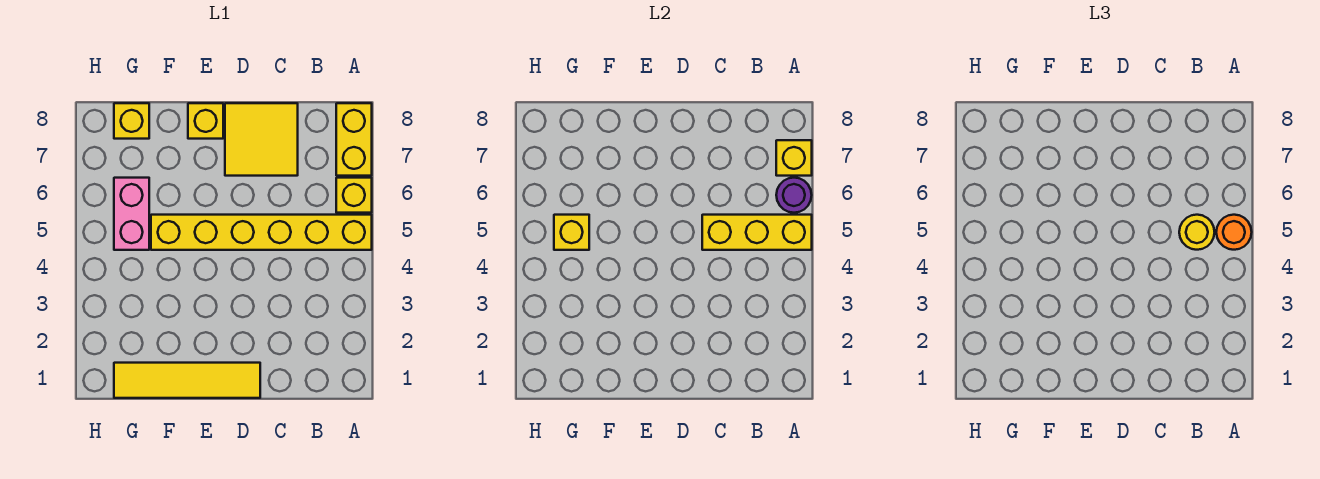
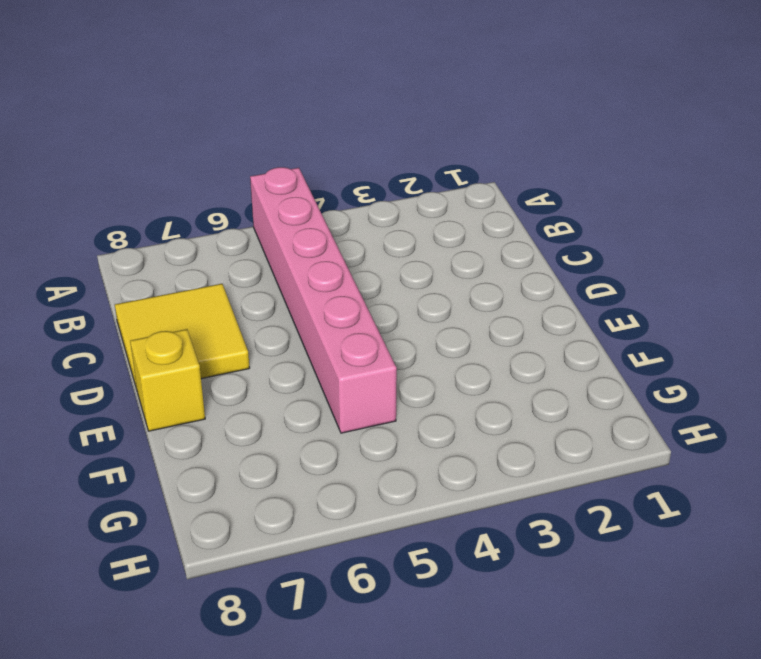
pink 1x6 brick [250,167,397,433] -> yellow 1x6 brick [151,215,372,250]
none -> yellow 1x1 brick [336,178,372,213]
none -> yellow 1x2 brick [336,103,372,176]
none -> yellow 1x4 tile [114,363,260,398]

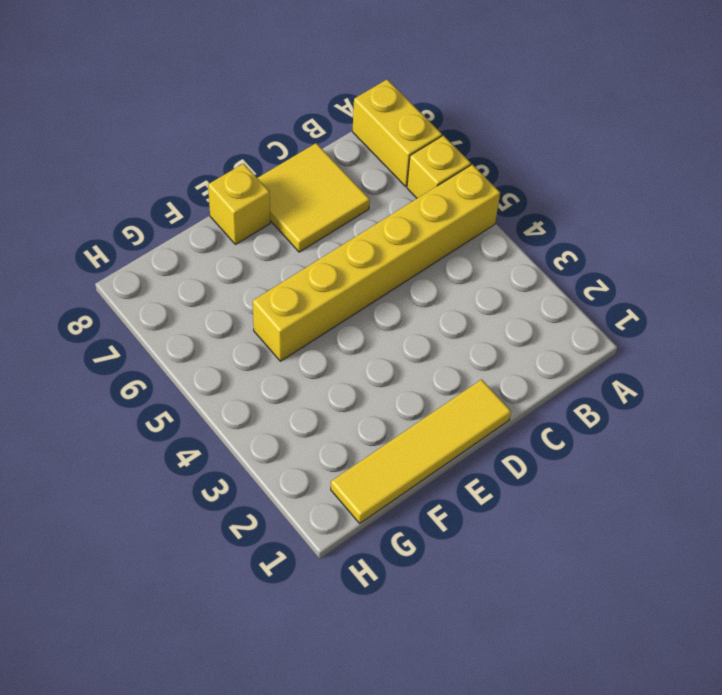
none -> pink 1x2 brick [114,178,149,250]
none -> yellow 1x1 brick [114,103,149,139]
none -> yellow 1x3 brick [702,215,812,250]

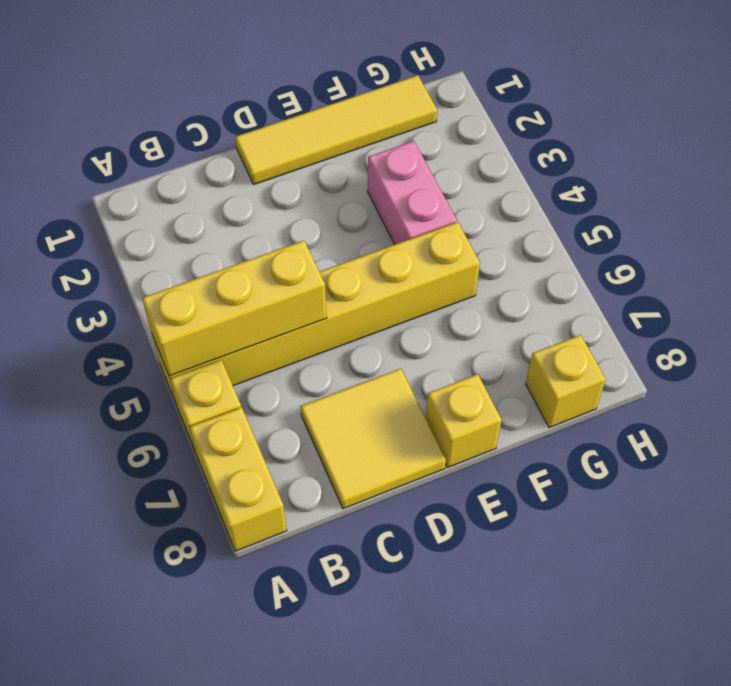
pink 1x2 brick [368,141,457,245] -> pink 1x2 brick moved to [114,178,149,250]
none -> purple 1x1 round brick [776,178,812,213]
none -> yellow 1x1 brick [776,140,812,176]
none -> yellow 1x1 brick [554,215,589,250]

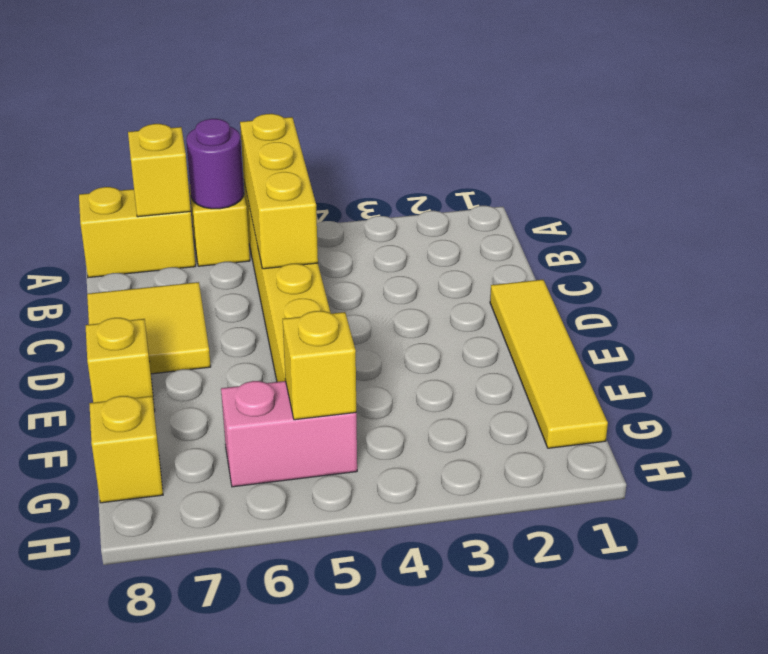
none -> orange 1x1 round brick [1216,215,1252,250]
none -> yellow 1x1 round brick [1179,215,1215,250]

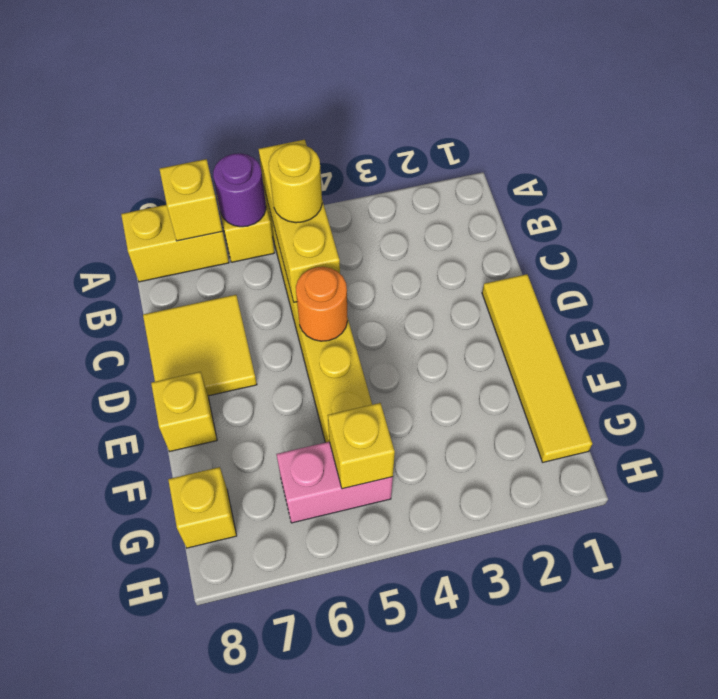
orange 1x1 round brick [296,267,348,341] -> orange 1x1 round brick moved to [1216,215,1252,250]

